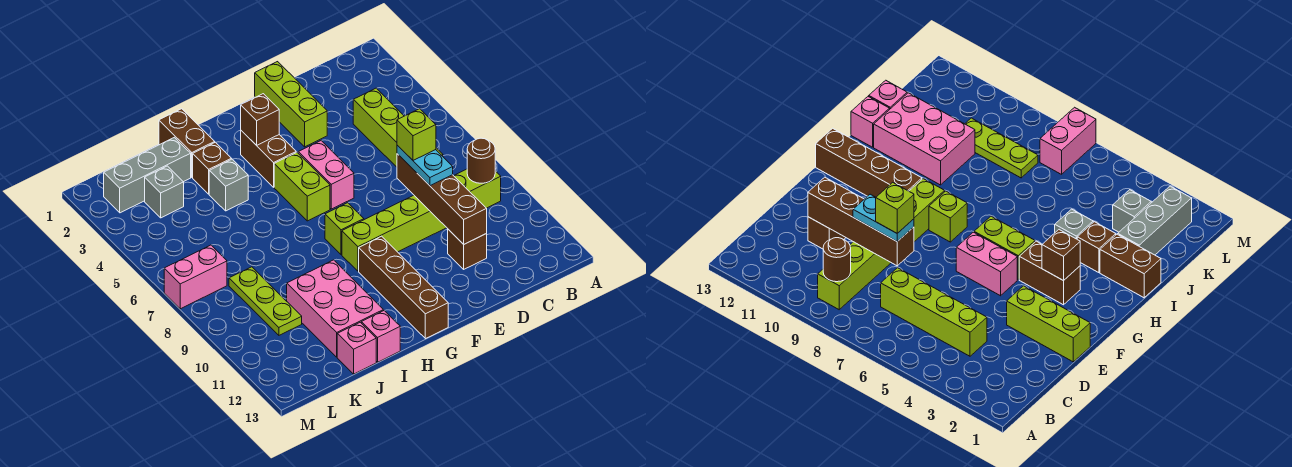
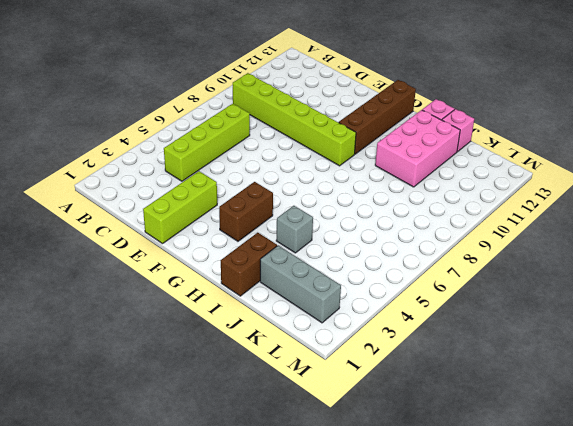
none -> brown 1x1 brick [448,229,487,269]
none -> pink 1x2 brick [298,141,354,209]
none -> lime 1x2 brick [274,152,330,221]

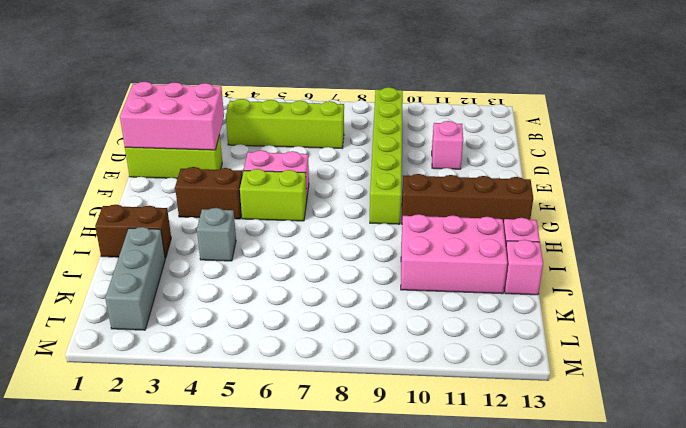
pink 2x3 brick [120,82,224,150] -> none
pink 1x1 brick [432,121,463,169] -> brown 1x1 brick [448,229,487,269]
none -> lime 1x1 brick [325,203,364,255]
none -> brown 1x1 brick [193,142,232,194]
none -> grey 1x1 brick [145,166,184,218]

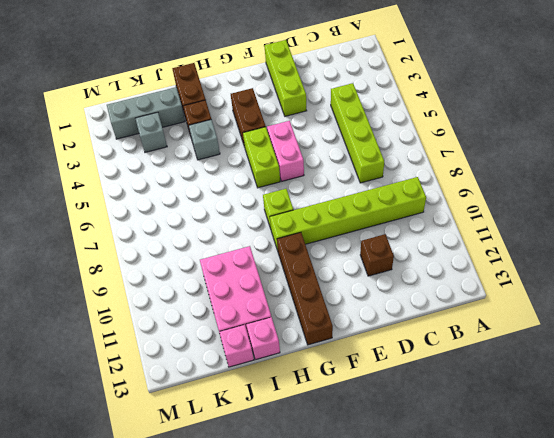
none -> lime 1x3 plate [229,267,302,335]
none -> pink 1x2 brick [164,245,227,309]
none -> brown 1x1 round brick [467,138,495,183]

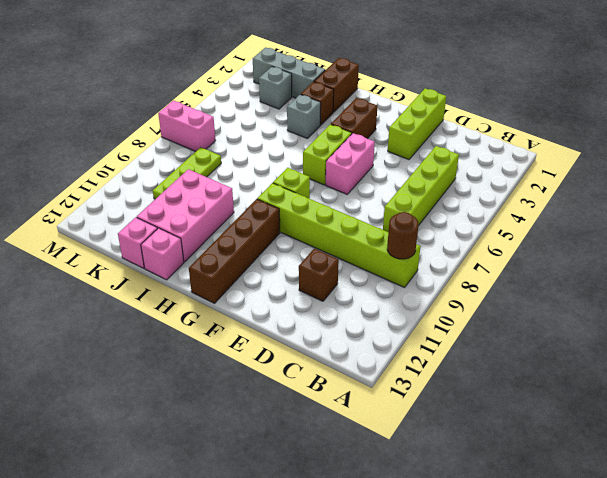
none -> brown 1x4 brick [397,154,487,244]
none -> brown 1x1 brick [241,94,279,145]
none -> cyan 1x2 plate [397,145,453,186]

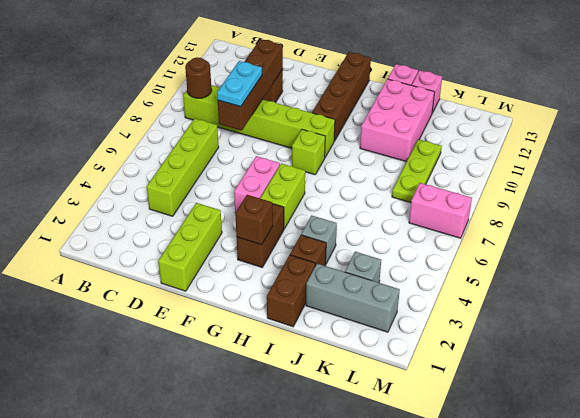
none -> lime 1x1 brick [397,109,436,160]

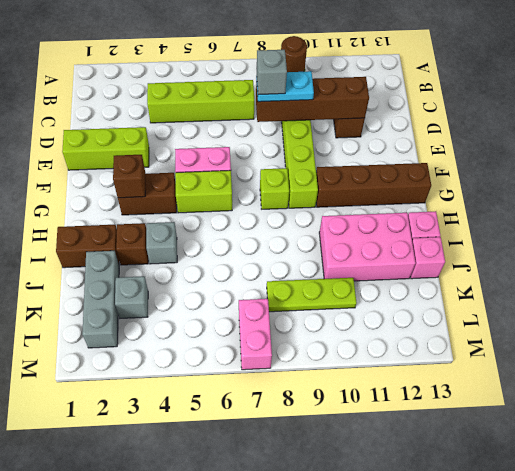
grey 1x1 brick [256,50,287,95] -> lime 1x1 brick [397,109,436,160]

